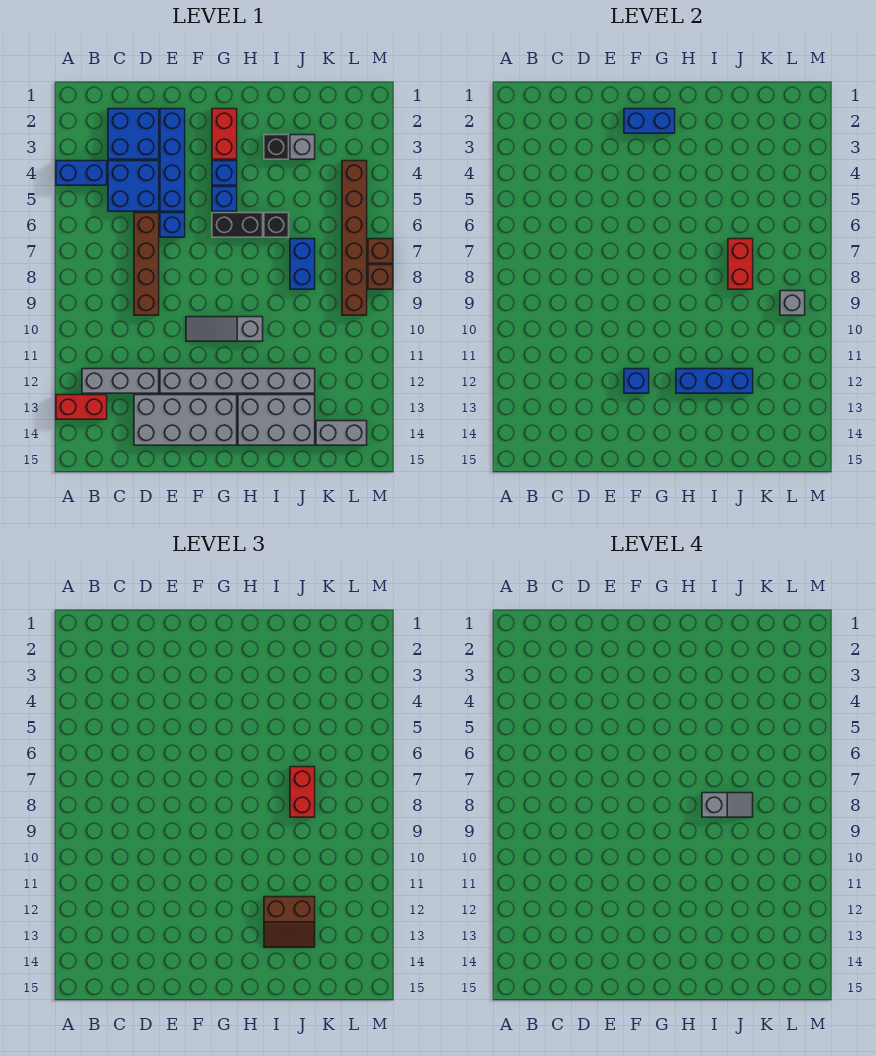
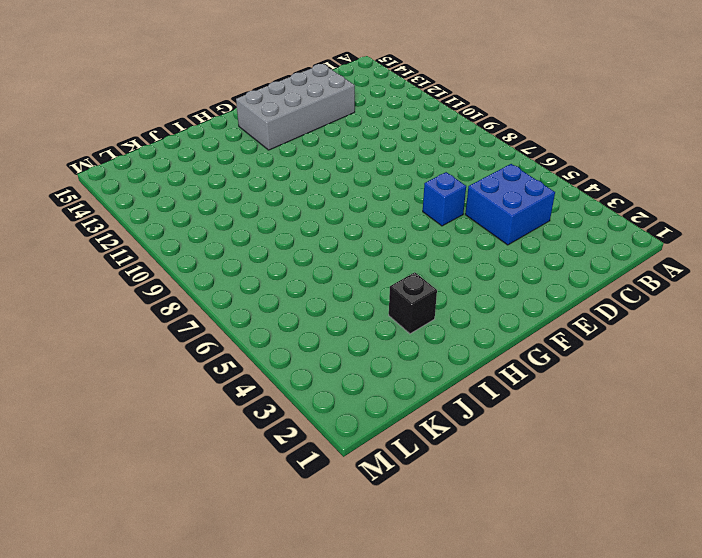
none -> blue 1x2 brick [56,161,107,185]
none -> red 1x2 brick [56,395,107,419]
none -> grey 1x3 brick [82,369,159,393]
none -> blue 2x2 brick [108,109,159,159]

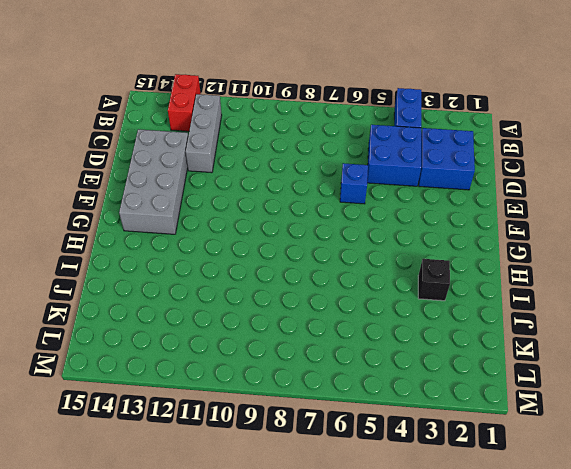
none -> brown 1x4 brick [134,213,159,315]
none -> blue 1x4 brick [160,109,185,211]
none -> grey 1x6 brick [160,369,315,393]
none -> grey 1x3 slope [186,317,263,341]

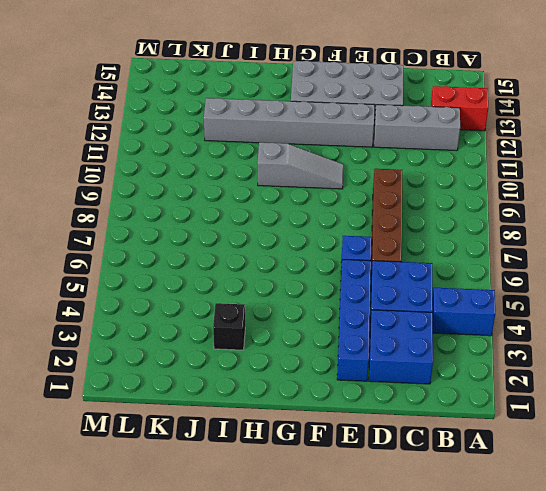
none -> red 1x2 brick [212,109,237,159]
none -> blue 1x1 brick [212,161,237,185]
none -> blue 1x1 brick [212,187,237,211]
none -> black 1x2 brick [212,213,263,237]

